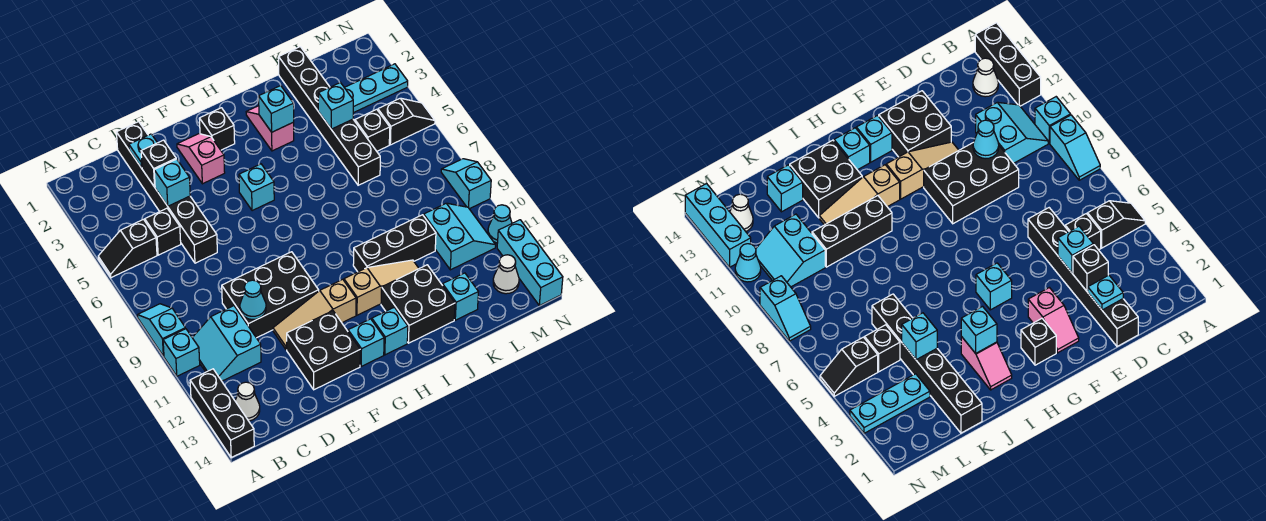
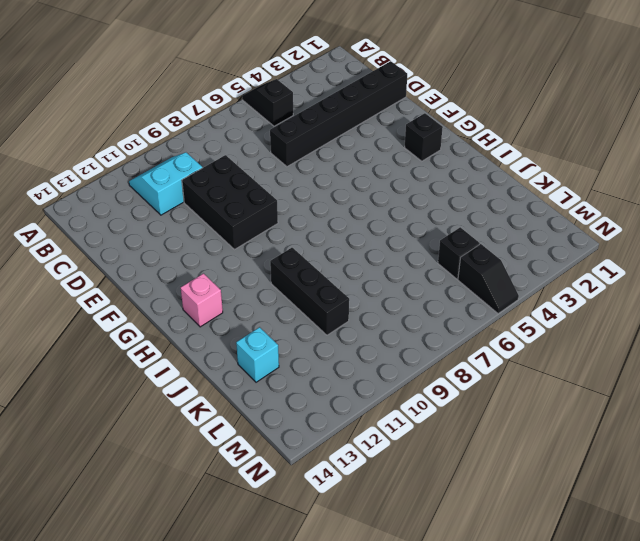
pink 1x1 brick [181,274,223,327] -> cyan 1x1 brick [372,307,408,355]
none -> cyan 1x2 slope [137,304,185,356]
none -> cyan 1x1 brick [163,329,200,376]
none -> black 1x3 brick [190,369,254,457]
none -> white 1x1 cone [235,382,260,421]

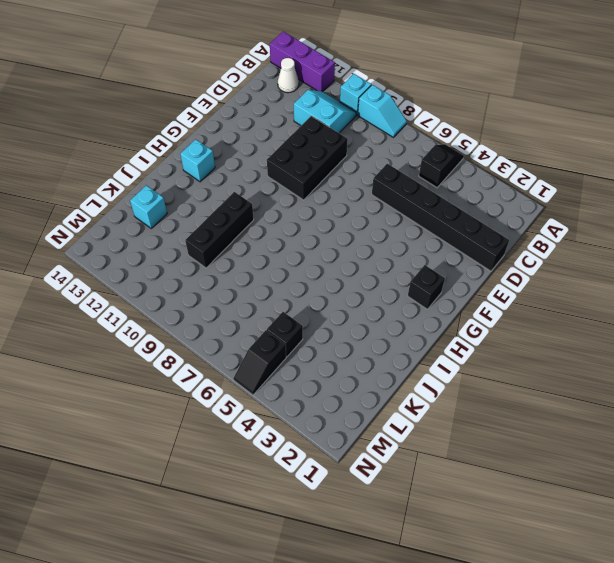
purple 1x3 brick [270,32,335,92] -> black 1x3 brick [190,369,254,457]
none -> black 1x1 brick [145,208,181,255]
none -> tan 1x3 slope [273,279,356,350]
none -> black 2x2 brick [287,311,360,390]
none -> pink 1x2 slope [177,134,225,184]

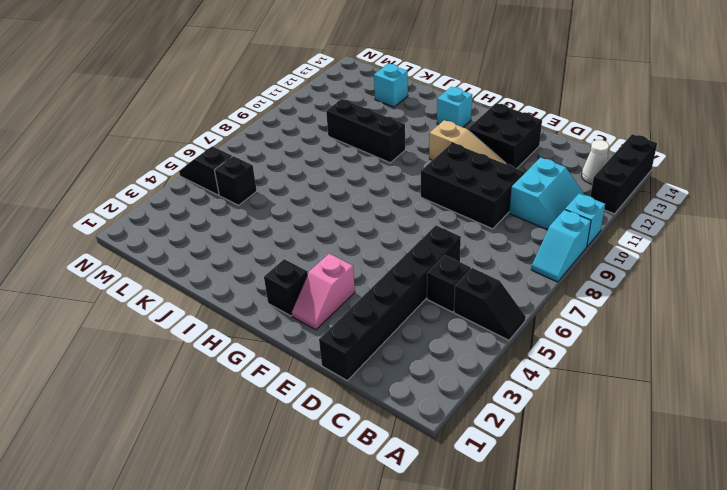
none -> cyan 1x1 brick [239,164,274,211]
none -> cyan 1x1 brick [348,319,384,366]
none -> tan 1x3 slope [344,260,419,315]
none -> pink 1x2 slope [246,106,294,151]

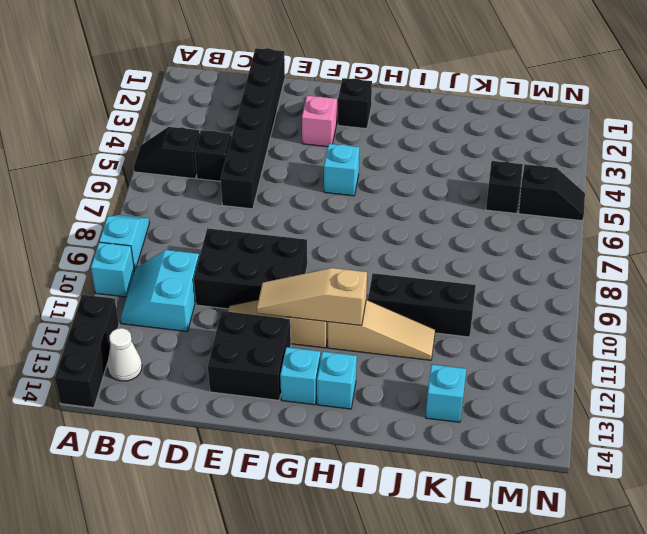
tan 1x3 slope [257,268,367,326] -> none
none -> pink 1x2 slope [246,106,294,151]
none -> black 2x2 brick [381,265,455,343]
none -> black 1x6 brick [279,47,380,185]
none -> cyan 1x3 plate [344,64,408,113]

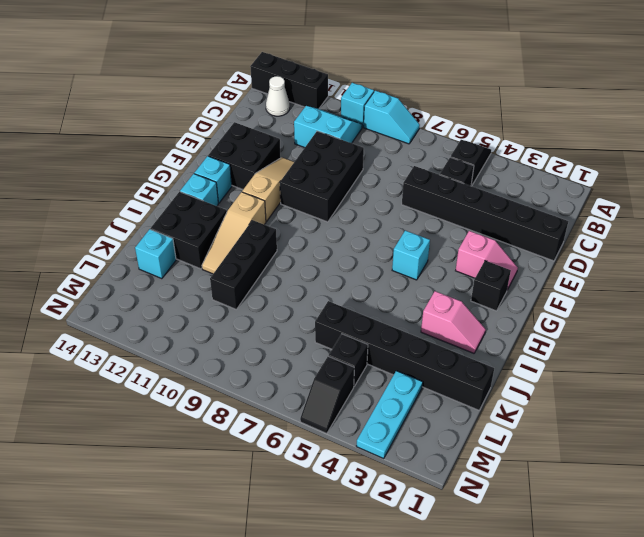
none -> cyan 2x2 slope [424,203,496,270]
none -> white 1x1 cone [493,255,519,294]
none -> cyan 1x2 slope [441,159,491,209]
none -> cyan 1x1 cone [488,205,512,243]

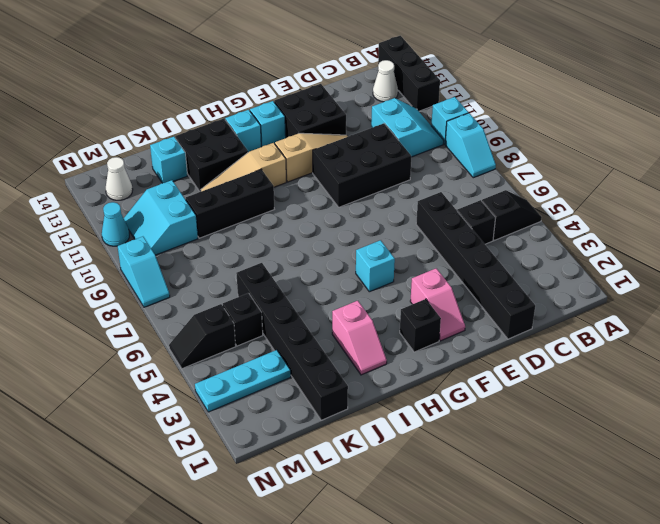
none -> cyan 1x3 brick [497,220,563,306]
none -> cyan 1x1 plate [129,134,157,168]
none -> black 1x1 brick [141,140,176,187]
none -> cyan 1x1 brick [154,159,190,206]

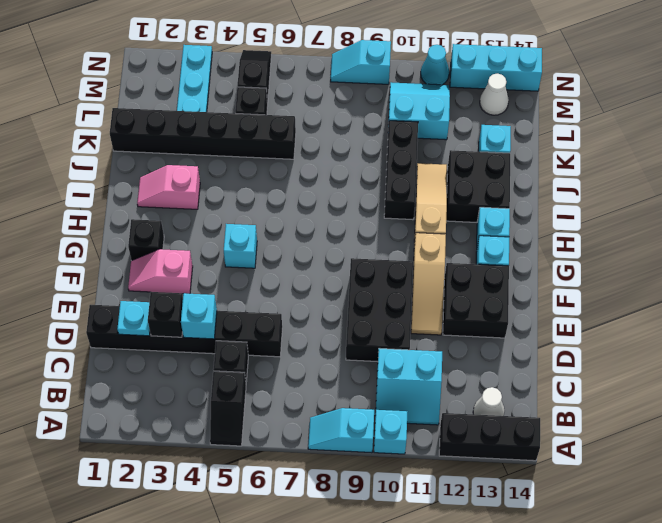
none -> cyan 1x1 cone [240,280,266,319]
none -> cyan 1x1 brick [259,86,294,132]
none -> cyan 1x1 brick [318,83,353,129]

